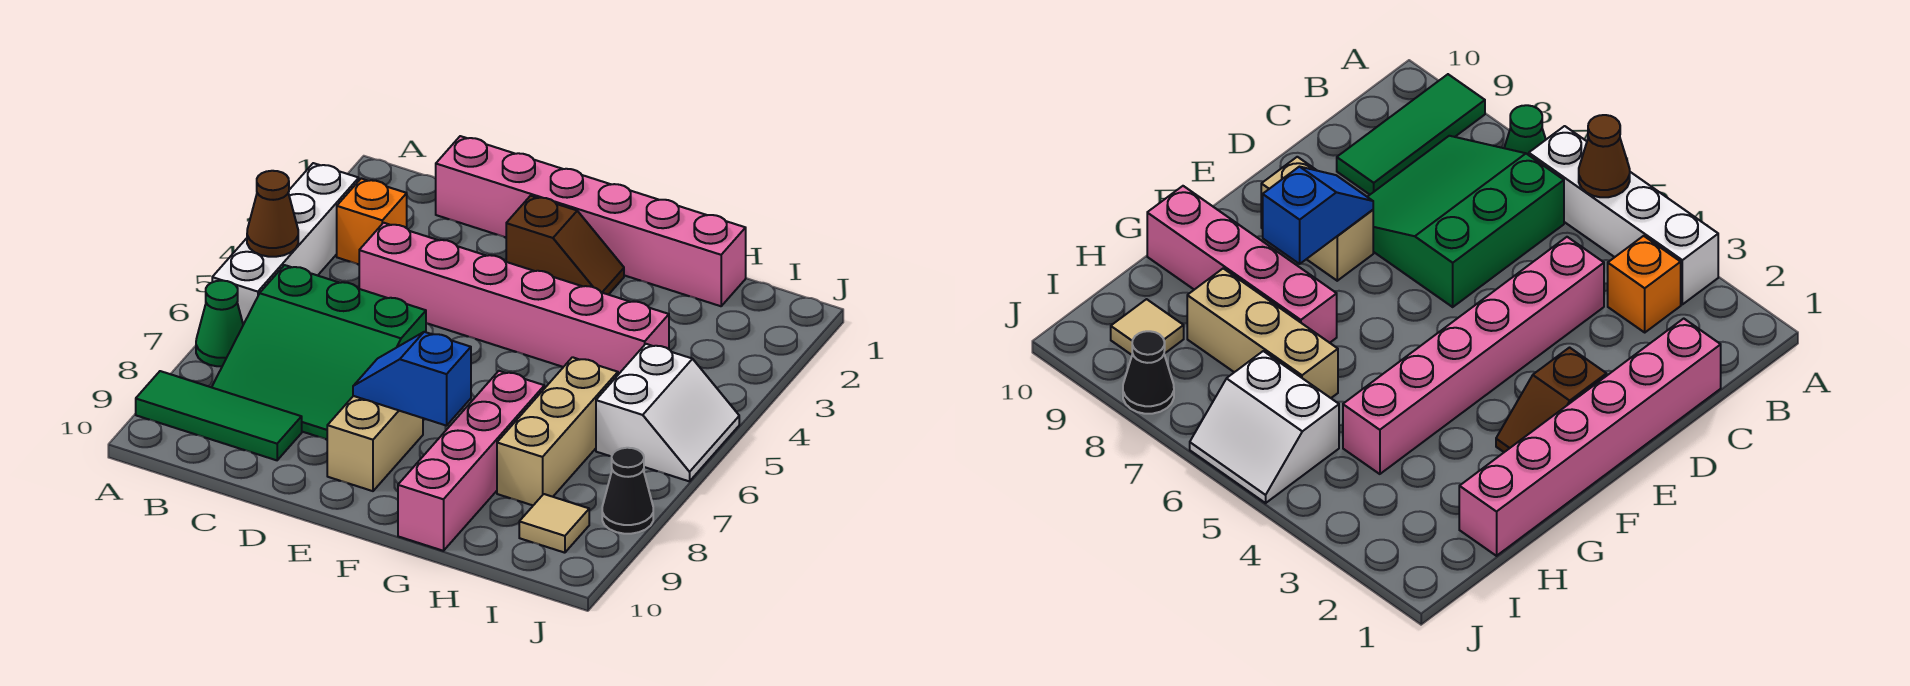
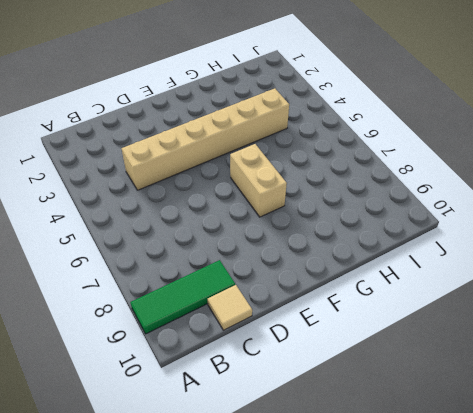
tan 1x6 brick [122,88,289,190] -> pink 1x6 brick [359,223,669,375]
tan 1x1 tile [208,285,252,330] -> tan 1x1 tile moved to [519,494,589,553]
tan 1x2 brick [230,144,287,217] -> tan 1x2 brick moved to [327,396,423,491]
none -> white 1x4 brick [212,163,359,325]
none -> green 1x1 cone [196,281,243,366]
none -> orange 1x1 brick [337,178,407,264]

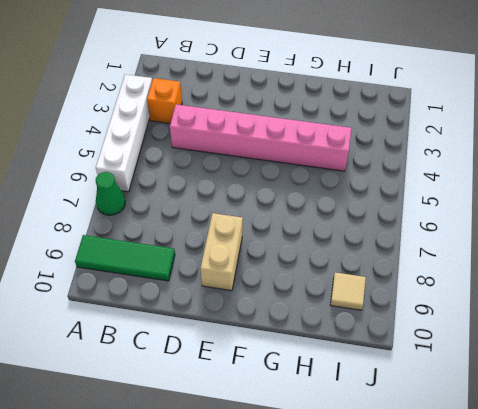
none -> green 3x3 slope [212,265,426,439]
none -> pink 1x6 brick [436,136,746,306]
none -> brown 1x2 slope [506,196,624,295]

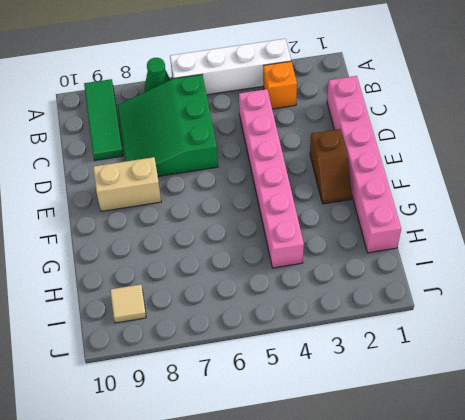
none -> pink 1x4 brick [398,371,544,551]
none -> tan 1x3 brick [497,357,618,505]
none -> white 2x2 slope [596,344,739,481]

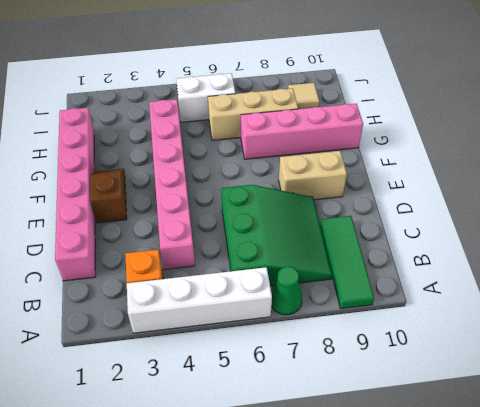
none -> black 1x1 cone [602,448,653,534]
none -> brown 1x1 cone [247,171,298,257]
none -> blue 1x2 slope [353,332,471,426]

